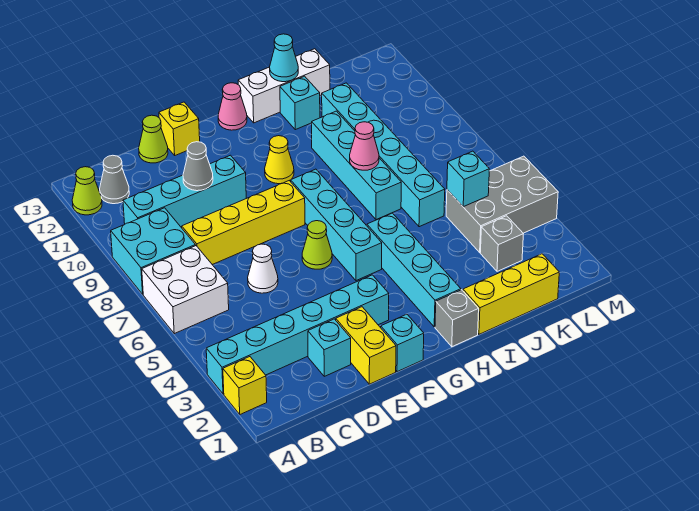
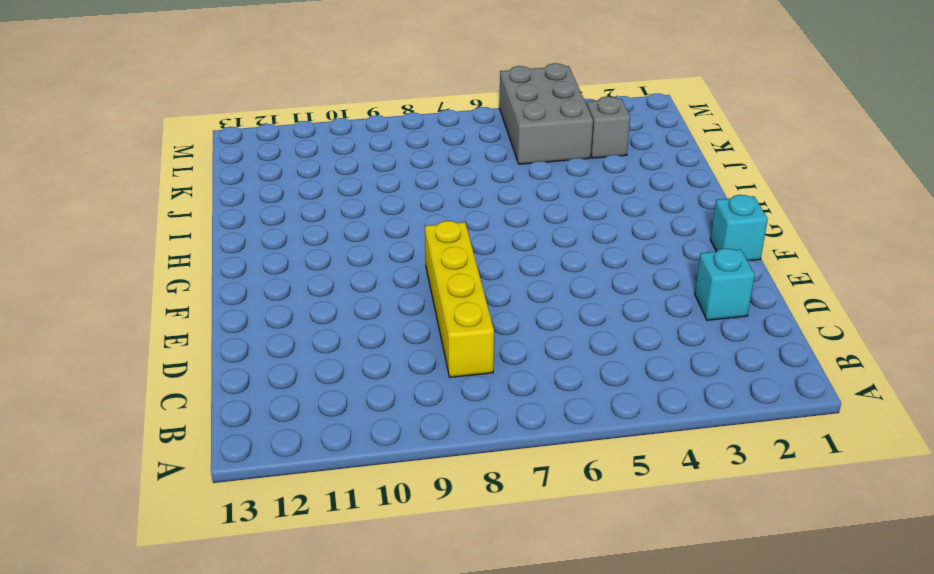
none -> yellow 1x1 brick [223,357,267,414]
none -> cyan 1x6 brick [206,275,389,394]
none -> white 2x2 brick [142,246,229,334]
none -> cyan 2x2 brick [111,208,196,294]

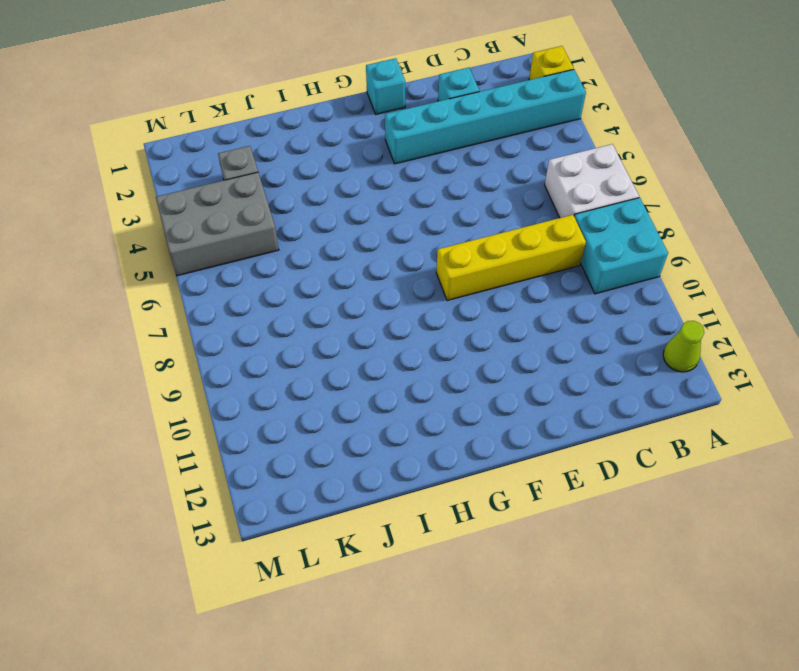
none -> cyan 1x4 brick [123,155,246,227]
none -> grey 1x1 cone [100,155,129,204]
none -> white 1x1 cone [248,244,278,293]
none -> lime 1x1 cone [139,115,168,163]

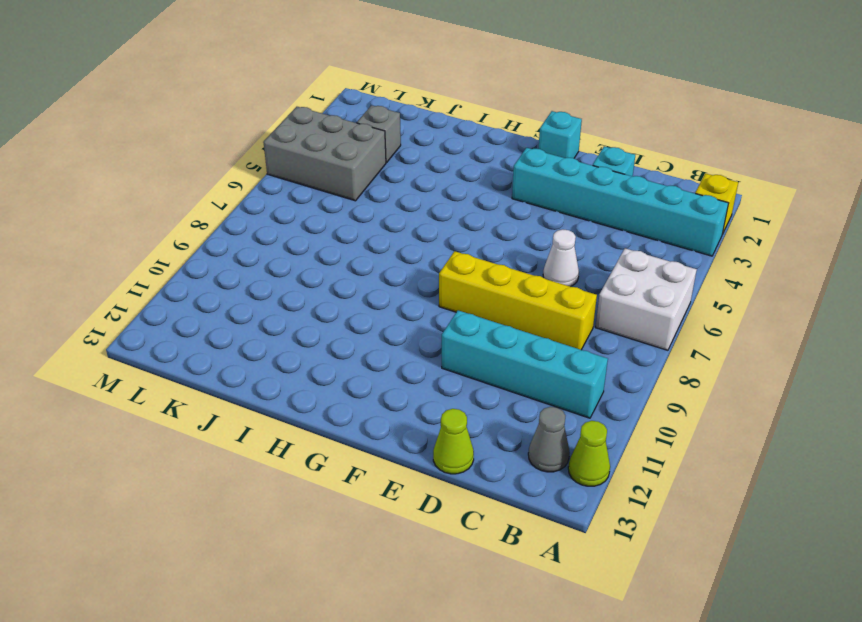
none -> cyan 2x2 brick [111,208,196,294]
none -> yellow 1x2 brick [336,307,396,384]
none -> yellow 1x1 brick [159,102,200,155]
none -> lime 1x1 cone [302,221,332,269]

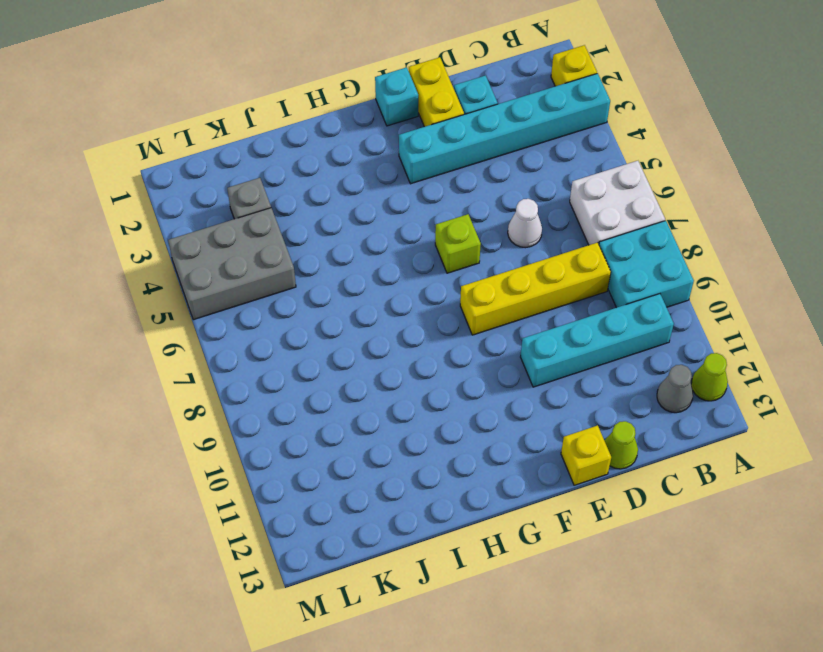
lime 1x1 brick [435,214,481,273] -> lime 1x1 cone [302,221,332,269]
none -> cyan 1x4 brick [291,169,382,281]
none -> yellow 1x1 cone [265,136,294,184]
none -> pink 1x1 cone [218,83,247,130]
none -> grey 1x1 brick [435,290,479,347]

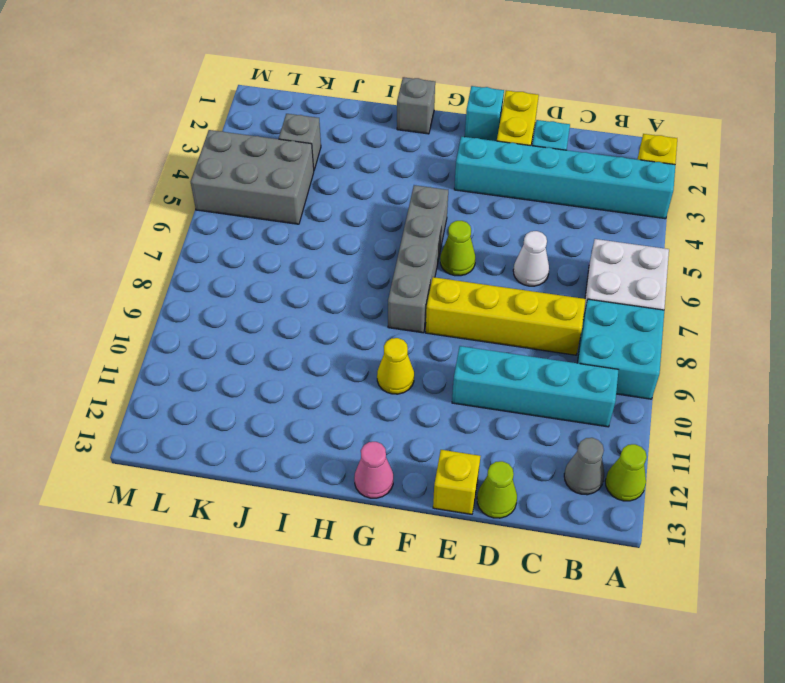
grey 1x4 brick [388,185,448,333] -> cyan 1x4 brick [291,169,382,281]
none -> cyan 1x4 brick [367,213,461,327]
none -> white 1x3 brick [238,49,330,123]
none -> yellow 1x3 brick [463,254,559,334]
none -> cyan 1x4 brick [312,111,401,220]

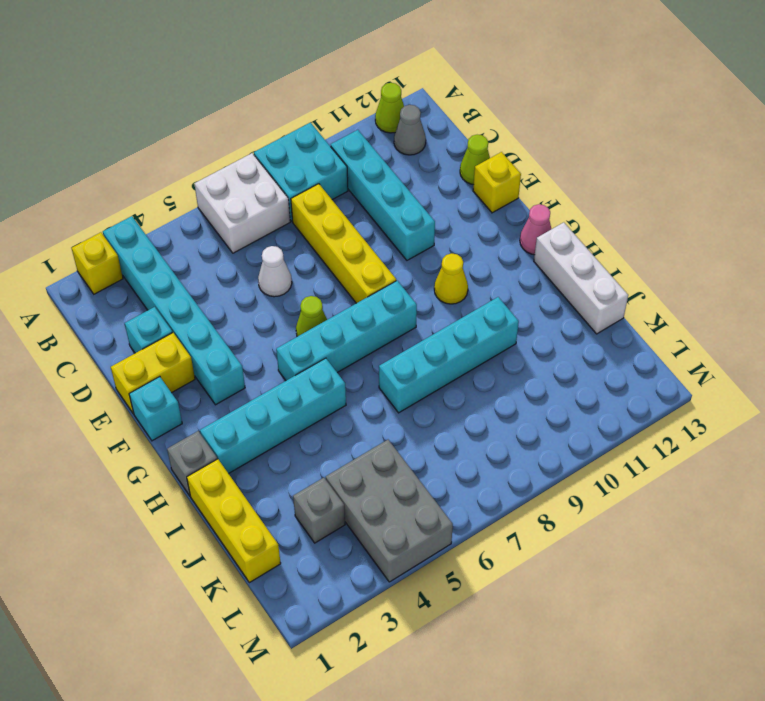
none -> cyan 1x1 brick [280,76,320,130]
none -> cyan 1x6 brick [322,83,445,227]
none -> grey 1x1 cone [183,142,213,191]
none -> pink 1x1 cone [350,122,379,170]

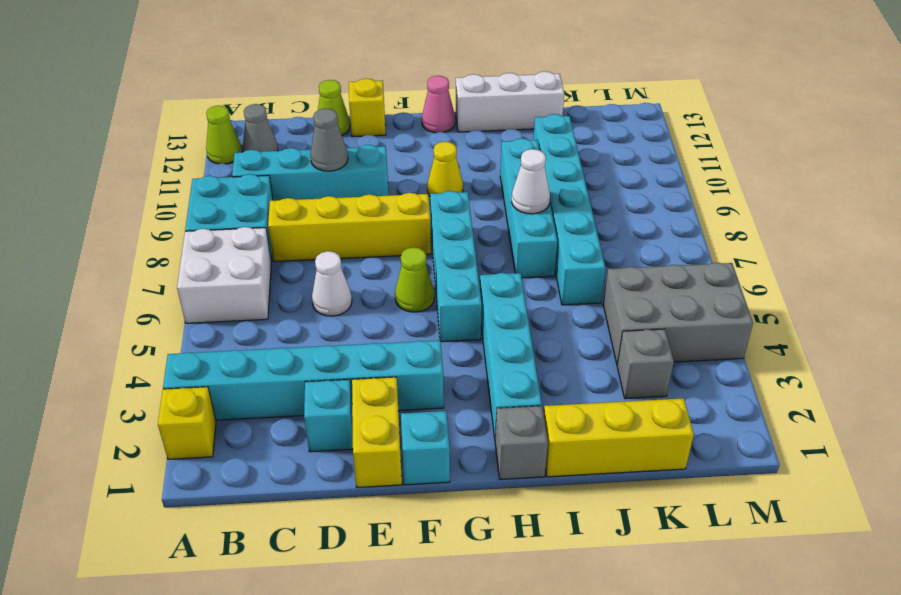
white 1x1 cone [512,149,550,214] -> pink 1x1 cone [350,122,379,170]
none -> cyan 1x1 brick [280,76,320,130]
none -> cyan 1x1 cone [270,34,298,82]
none -> cyan 1x1 brick [447,151,489,207]

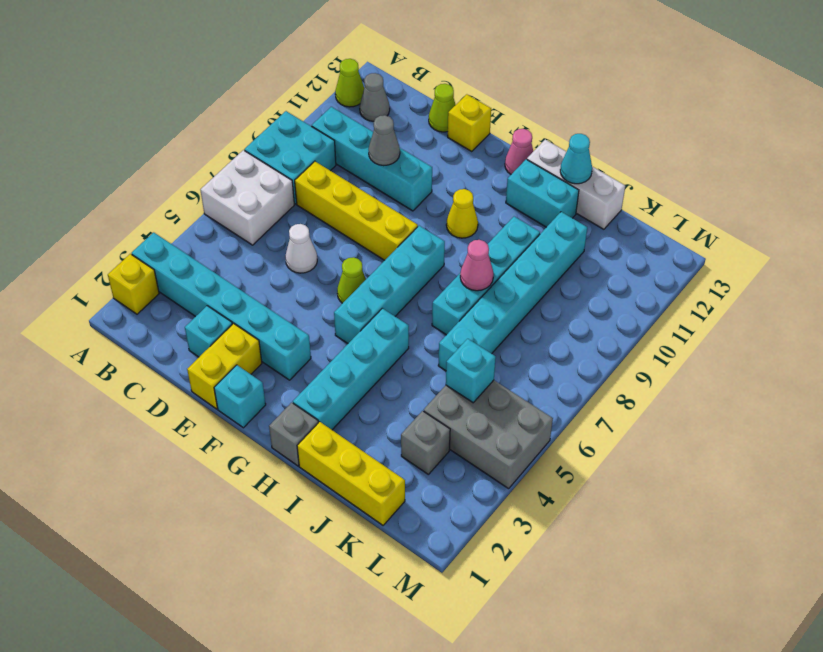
cyan 1x2 brick [506,159,579,227] -> cyan 1x1 brick [280,76,320,130]

